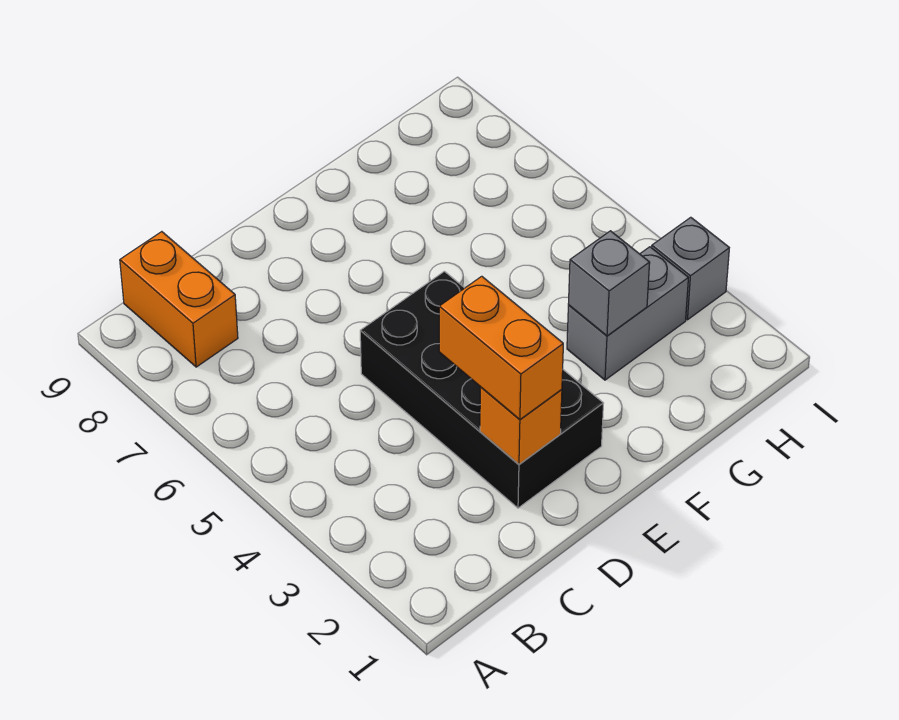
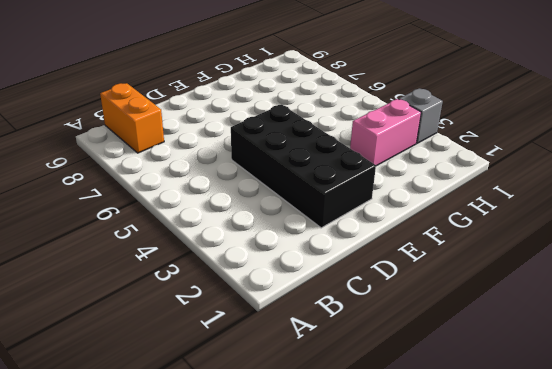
pink 1x2 brick [350,99,421,166] -> grey 1x2 brick [567,247,688,380]
none -> orange 1x1 brick [480,387,562,464]
none -> grey 1x1 brick [568,231,650,336]

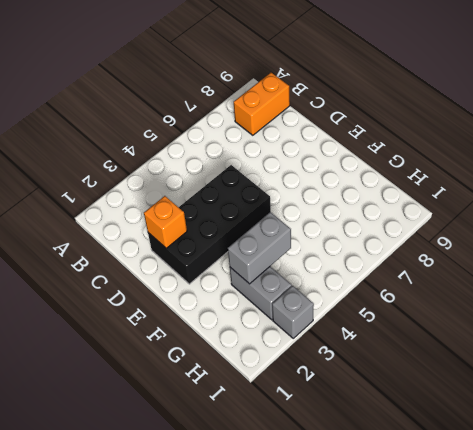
grey 1x2 brick [228,212,291,284] -> grey 1x1 brick [568,231,650,336]
none -> orange 1x2 brick [439,276,563,419]

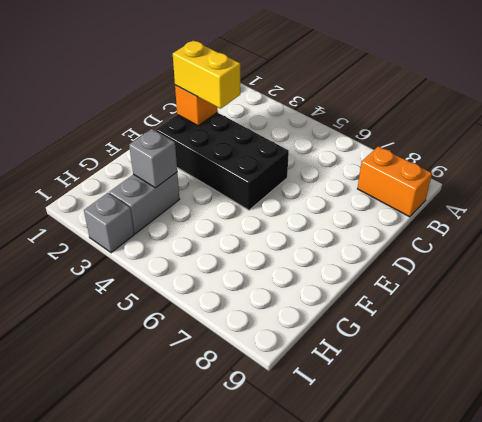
yellow 1x2 brick [173,40,240,109] -> orange 1x2 brick [439,276,563,419]

